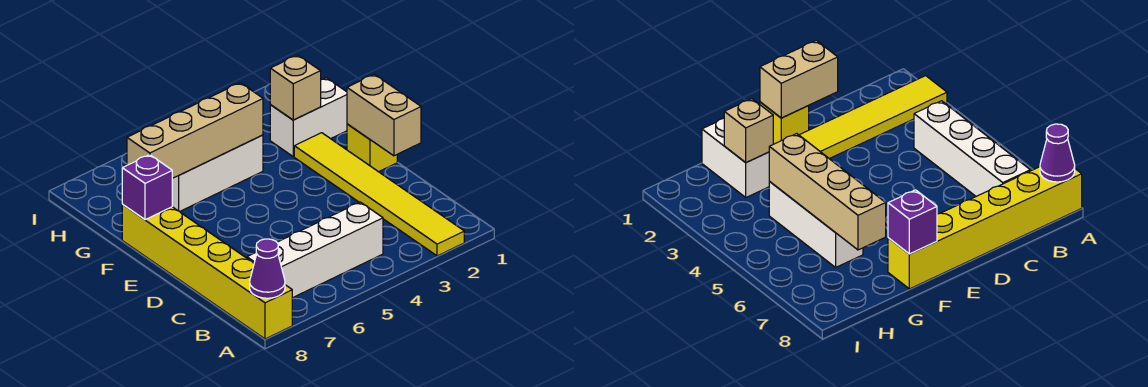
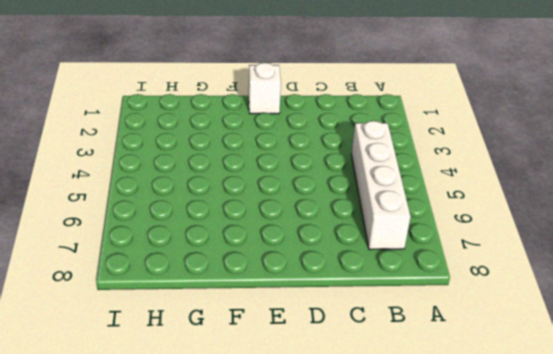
white 1x1 brick [249,63,281,114] -> yellow 1x1 brick [347,124,397,172]
none -> yellow 1x6 tile [294,133,464,256]
none -> yellow 1x6 brick [122,205,292,339]

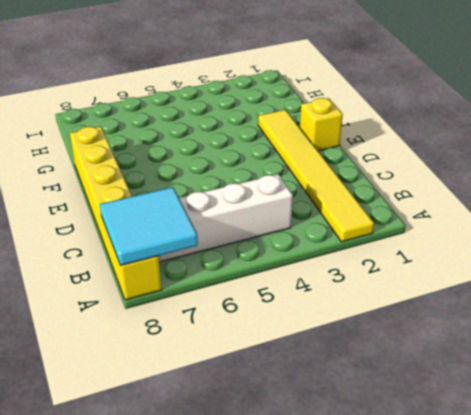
cyan 2x2 tile [100,187,198,266] -> purple 1x1 cone [250,239,285,298]
none -> white 1x2 brick [270,78,347,156]
none -> white 1x3 brick [172,135,263,211]

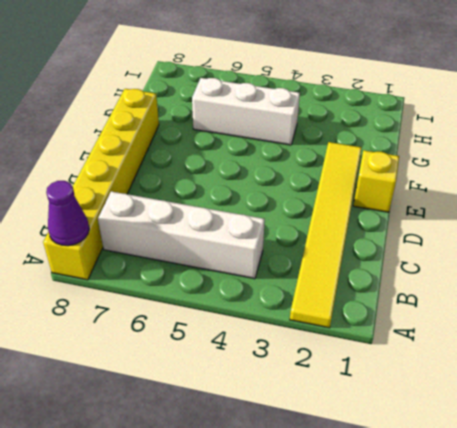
none -> white 1x2 brick [270,78,347,156]
none -> tan 1x2 brick [347,74,421,156]

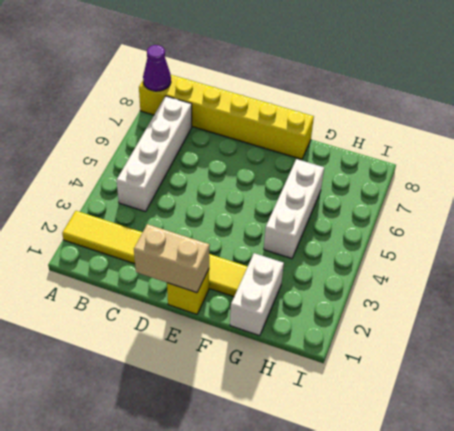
none -> purple 1x1 brick [122,155,172,220]
none -> tan 1x1 brick [270,55,321,120]

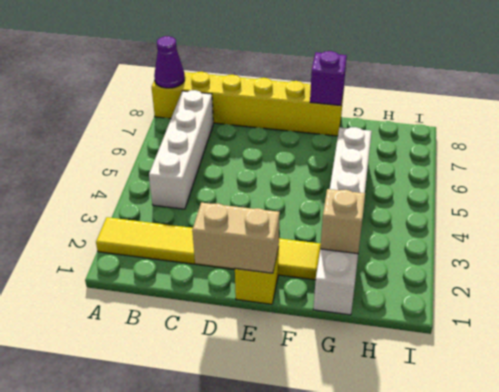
none -> tan 1x4 brick [127,83,263,178]

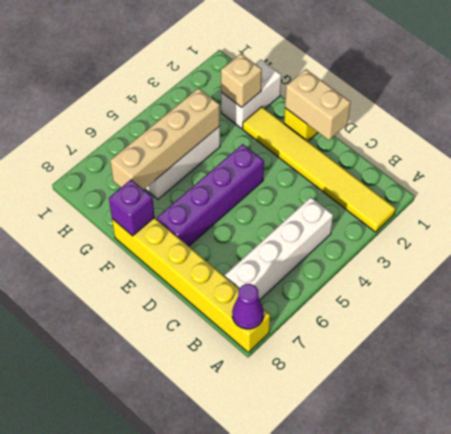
purple 1x4 brick [157,144,264,246] -> none

